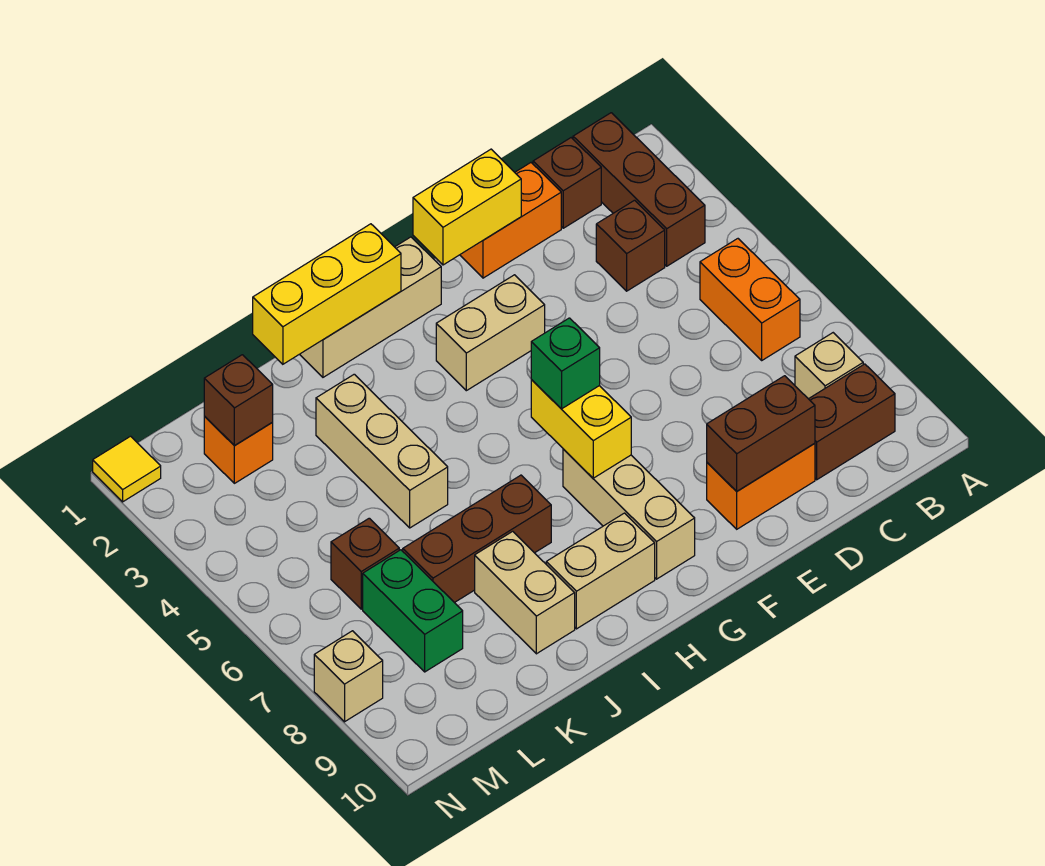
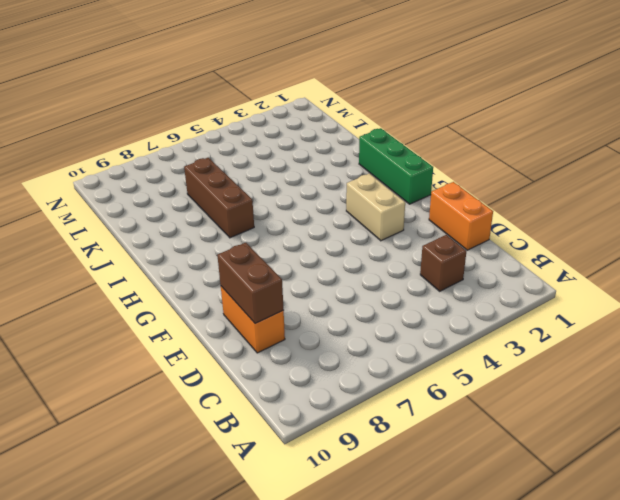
green 1x3 brick [359,128,433,204] -> tan 1x3 brick [300,237,441,377]
none -> brown 1x3 brick [573,113,705,266]
none -> orange 1x2 brick [700,239,800,360]
none -> tan 1x1 brick [795,333,863,399]

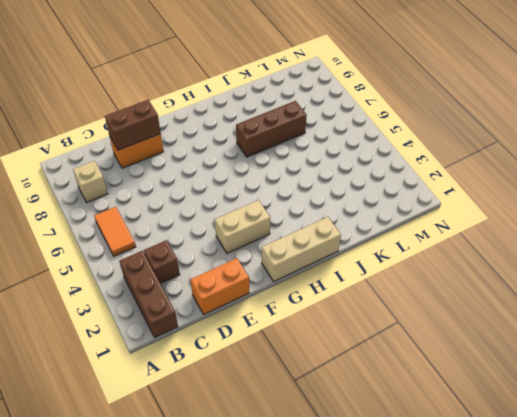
orange 1x2 tile [94,207,136,256] -> orange 1x2 brick [700,239,800,360]
none -> brown 1x2 brick [809,364,895,480]
none -> brown 1x1 brick [533,138,601,228]
none -> tan 1x3 brick [563,449,695,579]

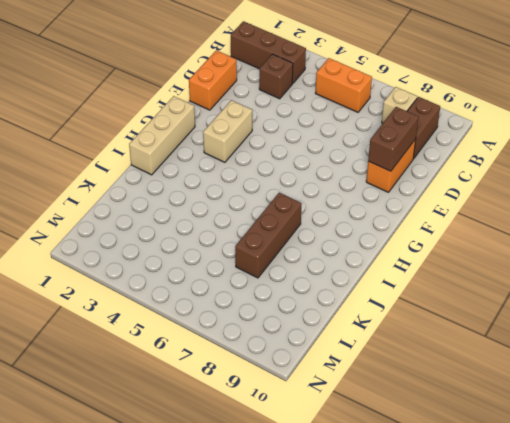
none -> brown 1x1 brick [533,138,601,228]
none -> tan 1x3 brick [563,449,695,579]
none -> tan 1x2 brick [546,513,655,629]

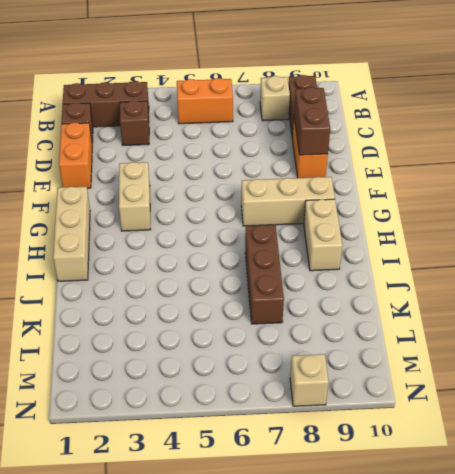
none -> tan 1x3 brick [316,374,448,528]
none -> tan 1x2 brick [475,531,575,654]
none -> orange 1x1 brick [204,416,273,483]

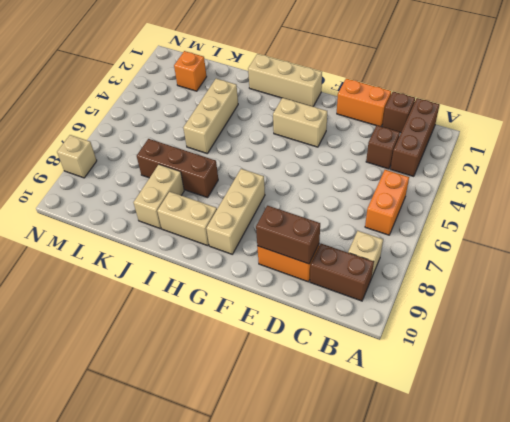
none -> brown 1x1 brick [331,518,399,609]
none -> green 1x2 brick [363,550,463,672]
none -> yellow 1x1 tile [93,436,161,502]

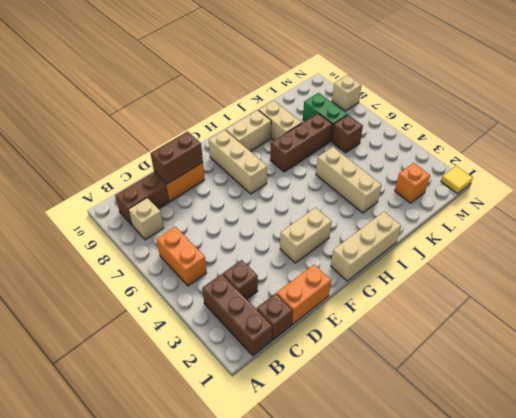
none -> yellow 1x2 brick [413,149,521,265]
none -> yellow 1x2 brick [531,380,631,478]
none -> yellow 1x3 brick [253,224,401,364]

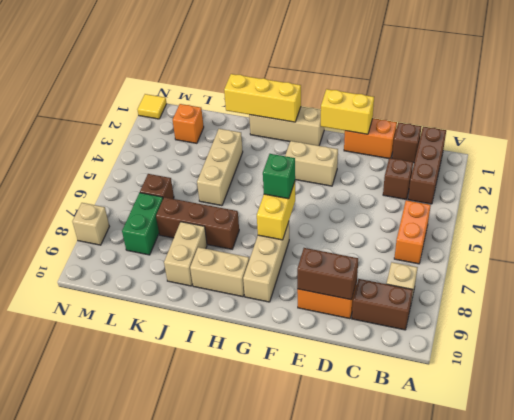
none -> brown 1x1 brick [204,355,273,445]

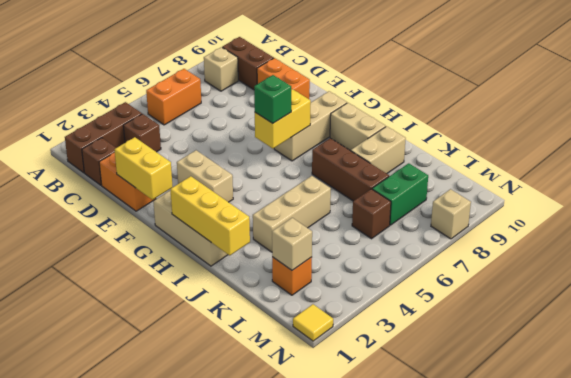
tan 1x1 brick [272,218,312,270] -> brown 1x1 brick [204,355,273,445]
none -> brown 1x2 brick [707,376,815,491]

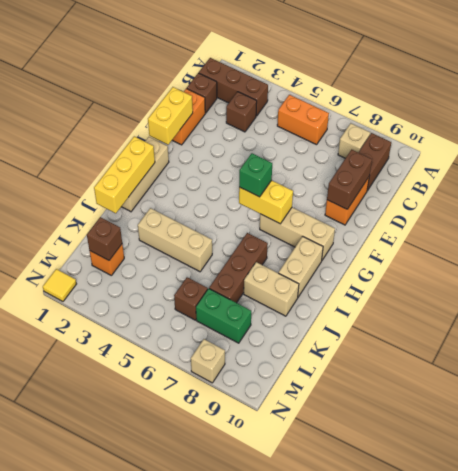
none -> tan 1x2 brick [436,275,545,391]

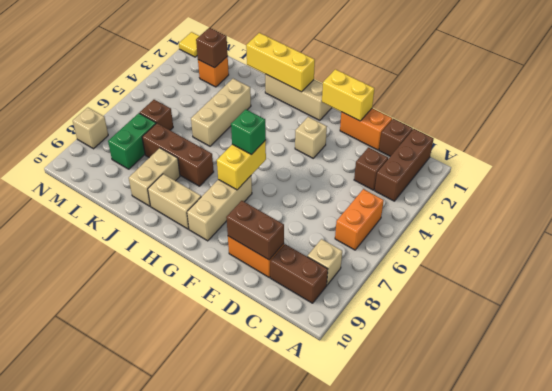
tan 1x1 brick [295,117,327,158] -> tan 1x2 brick [436,275,545,391]

